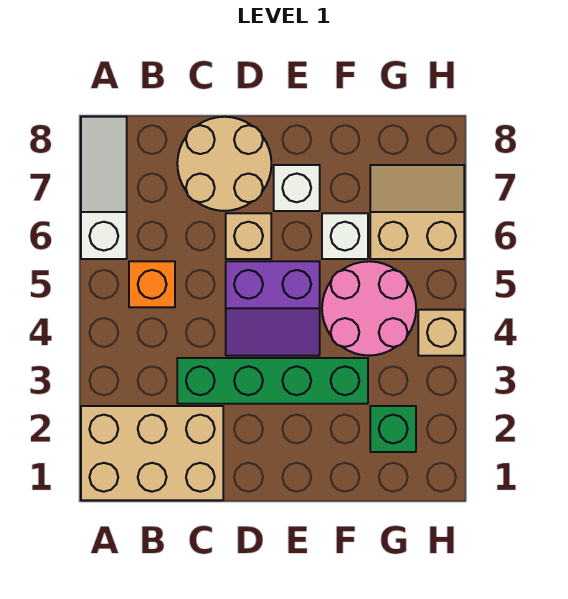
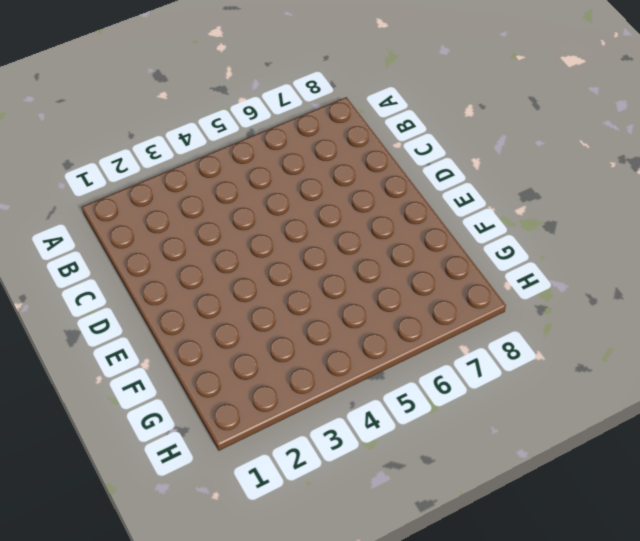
none -> tan 2x3 brick [81,406,223,500]
none -> white 1x3 slope [81,117,127,259]
none -> orange 1x1 brick [129,261,175,307]

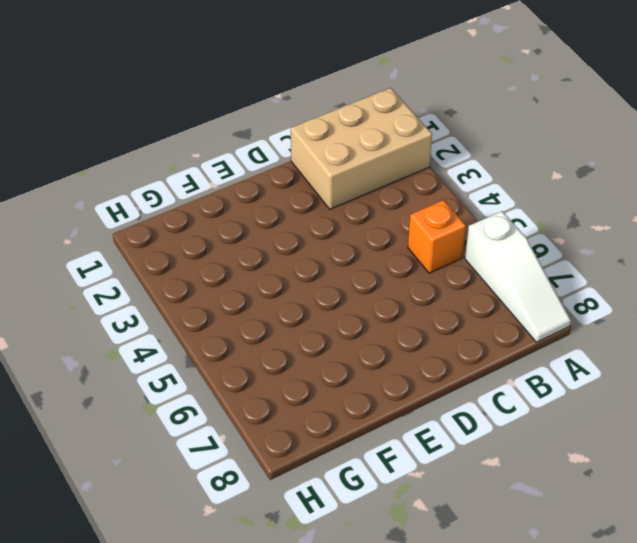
none -> green 1x4 brick [177,358,368,404]
none -> tan 2x2 round brick [177,117,271,211]
none -> purple 2x2 slope [226,261,320,356]

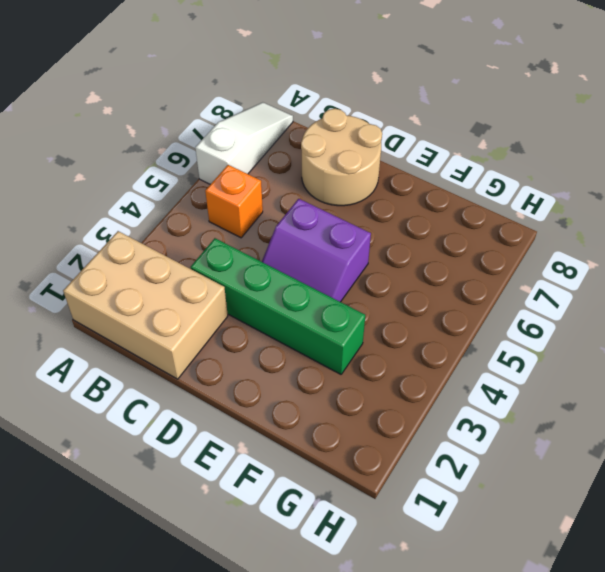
none -> tan 1x1 brick [226,213,271,259]
none -> white 1x1 brick [274,165,320,211]
none -> pink 2x2 round brick [322,261,416,356]

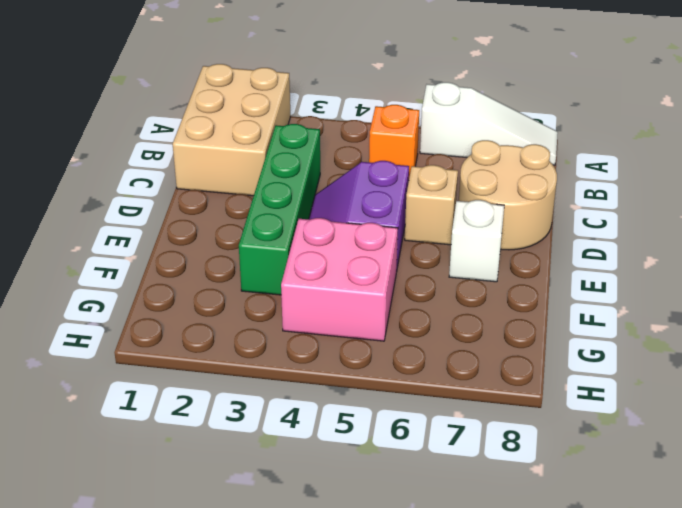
pink 2x2 brick [281,218,398,341] -> pink 2x2 round brick [322,261,416,356]
none -> white 1x1 brick [322,213,368,259]
none -> green 1x1 brick [370,406,416,452]
none -> tan 2x2 slope [370,165,464,259]

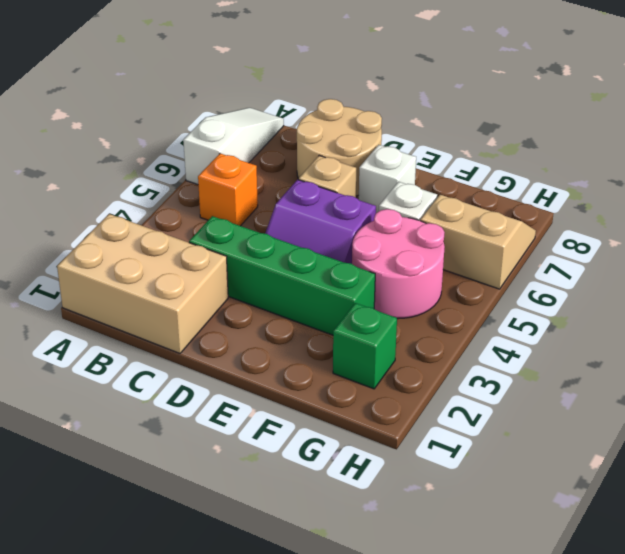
none -> tan 1x1 brick [418,310,464,356]

